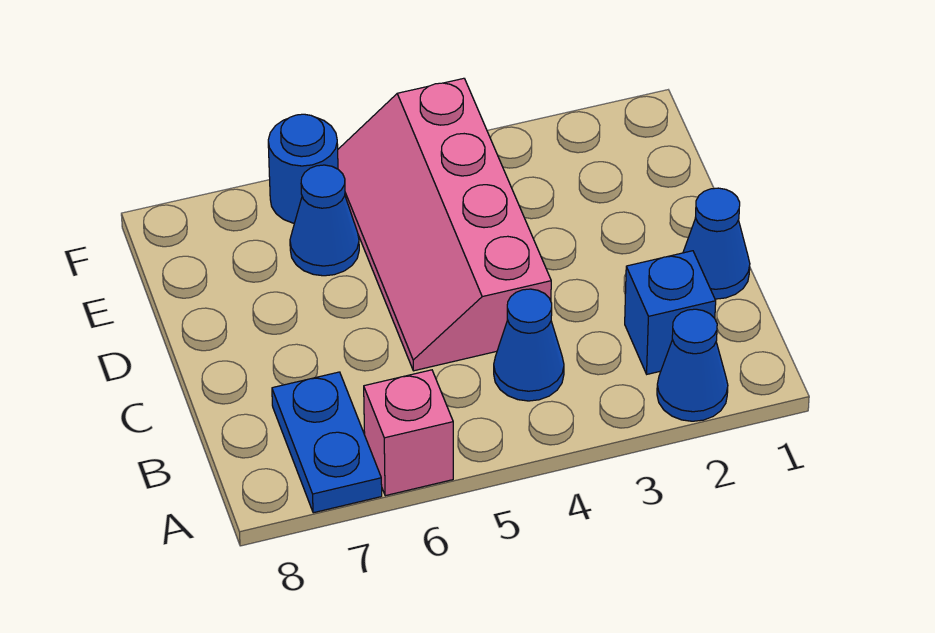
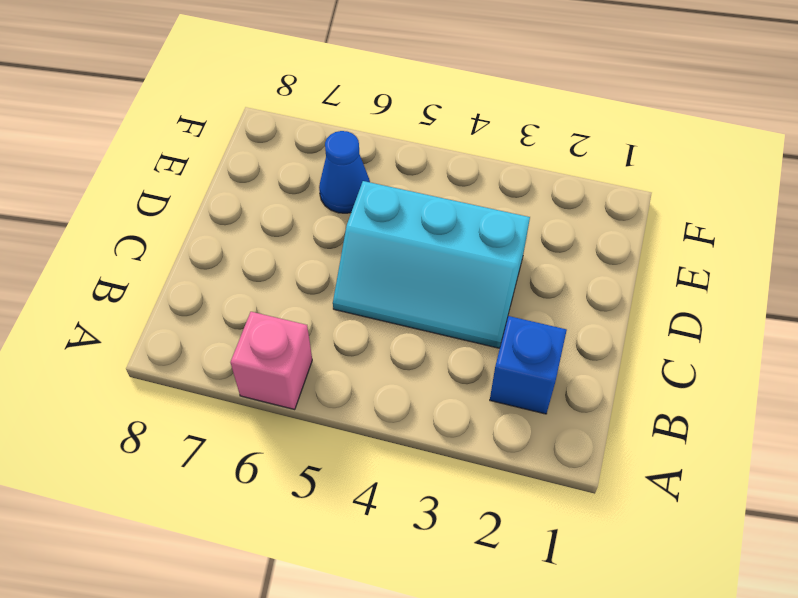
cyan 2x3 slope [333,181,530,348] -> pink 2x4 slope [338,78,551,371]
none -> blue 1x1 cone [657,309,728,421]
none -> blue 1x2 plate [272,372,382,513]

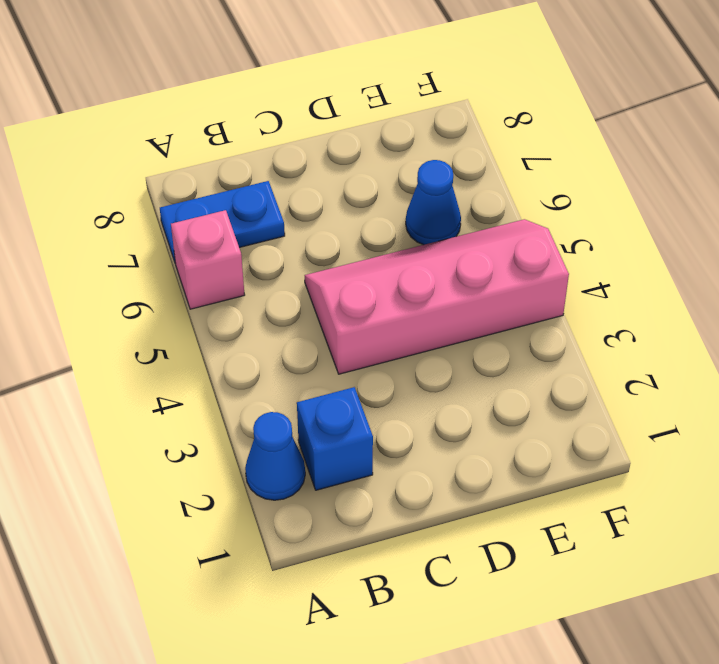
none -> blue 1x1 cone [494,289,564,401]
none -> blue 1x1 cone [683,188,750,299]

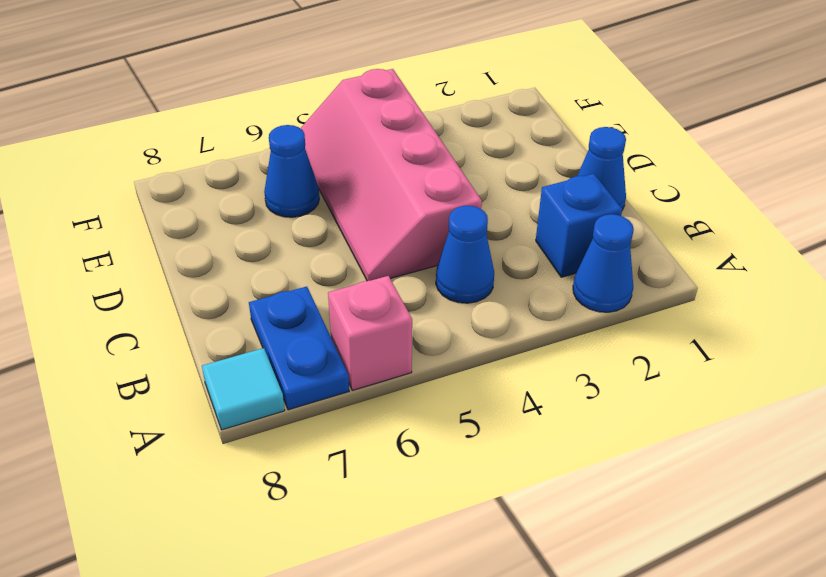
cyan 1x1 tile [202,348,285,430] -> none
none -> blue 1x1 round brick [268,114,338,223]

